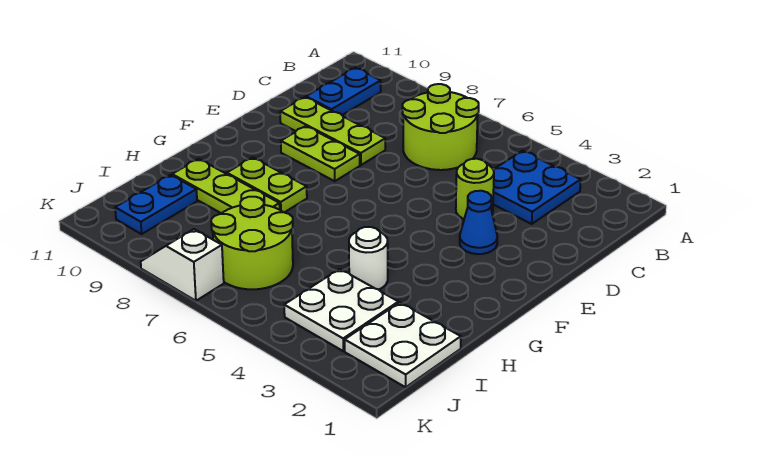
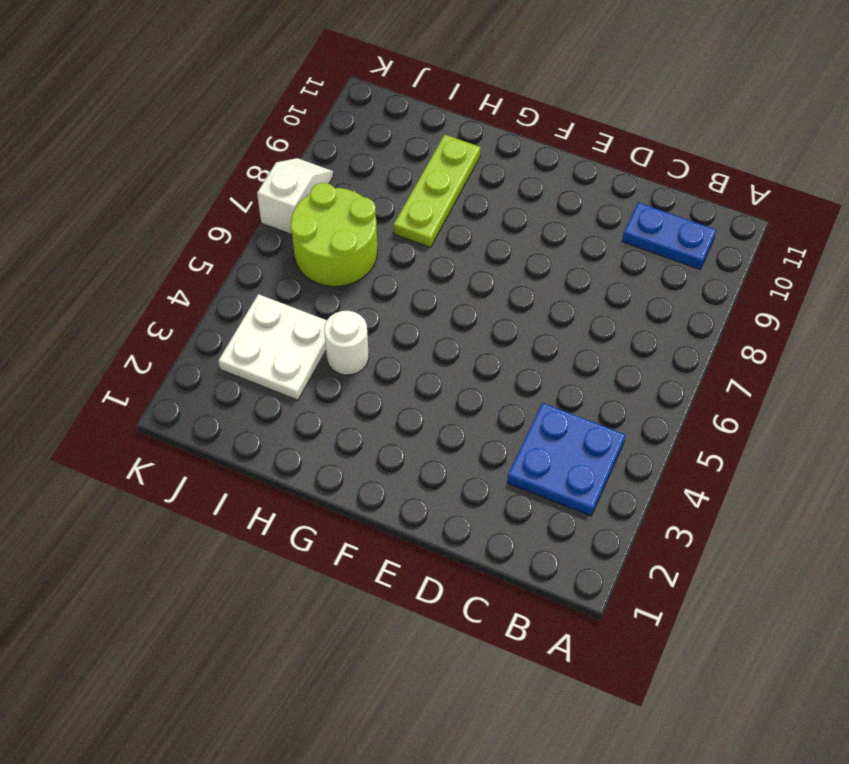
none -> lime 2x2 round brick [402,84,479,170]
none -> lime 1x1 round brick [456,159,494,219]
none -> lime 1x3 plate [280,97,385,165]

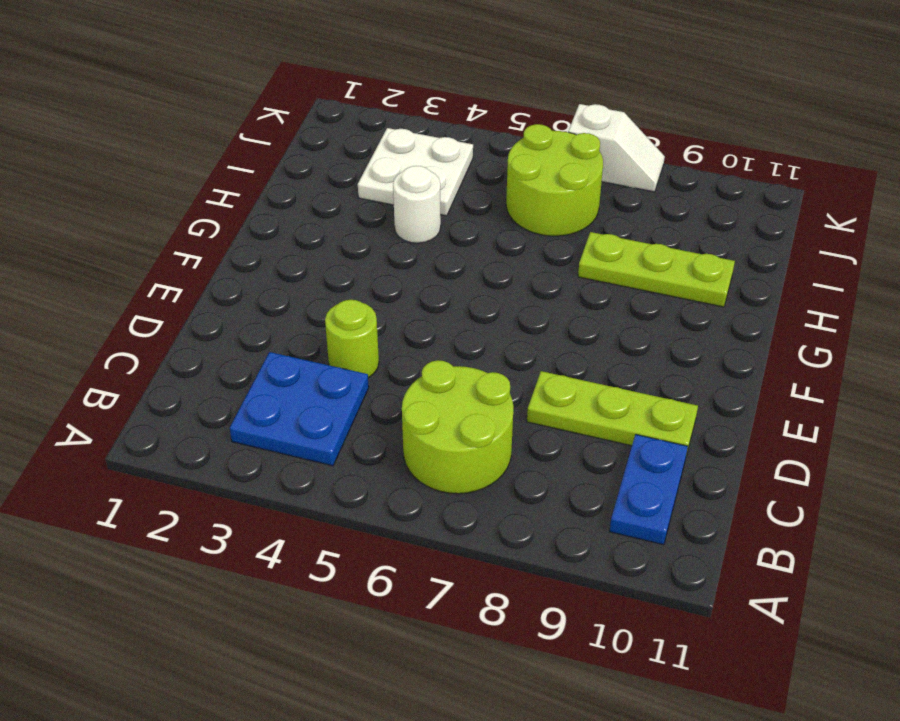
none -> blue 1x1 cone [460,191,497,254]
none -> lime 1x2 plate [281,126,360,181]
none -> lime 1x2 plate [227,157,307,212]

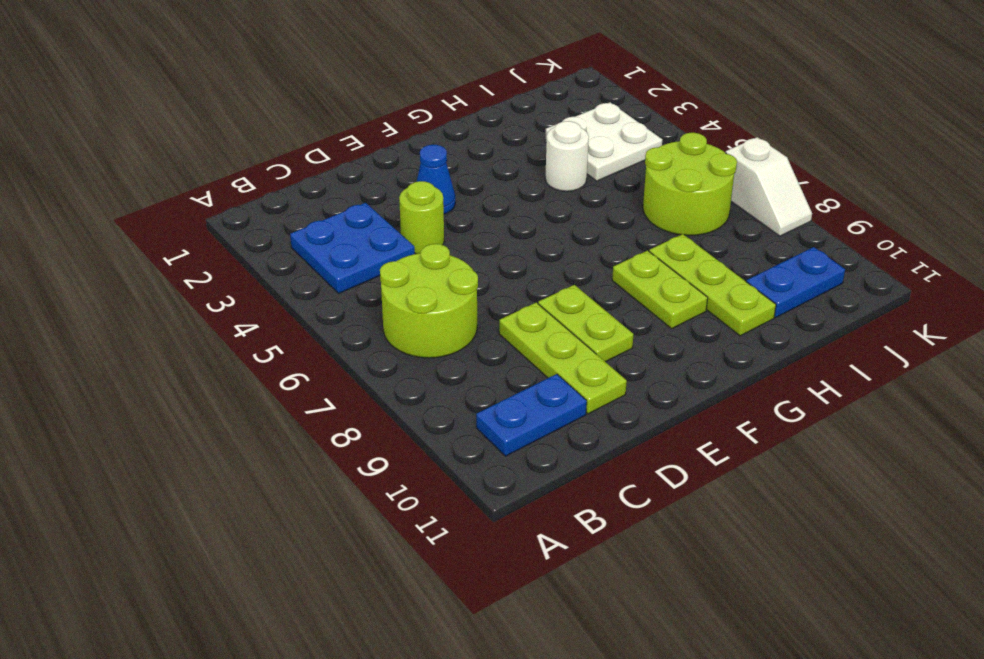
none -> white 2x2 plate [345,303,461,387]

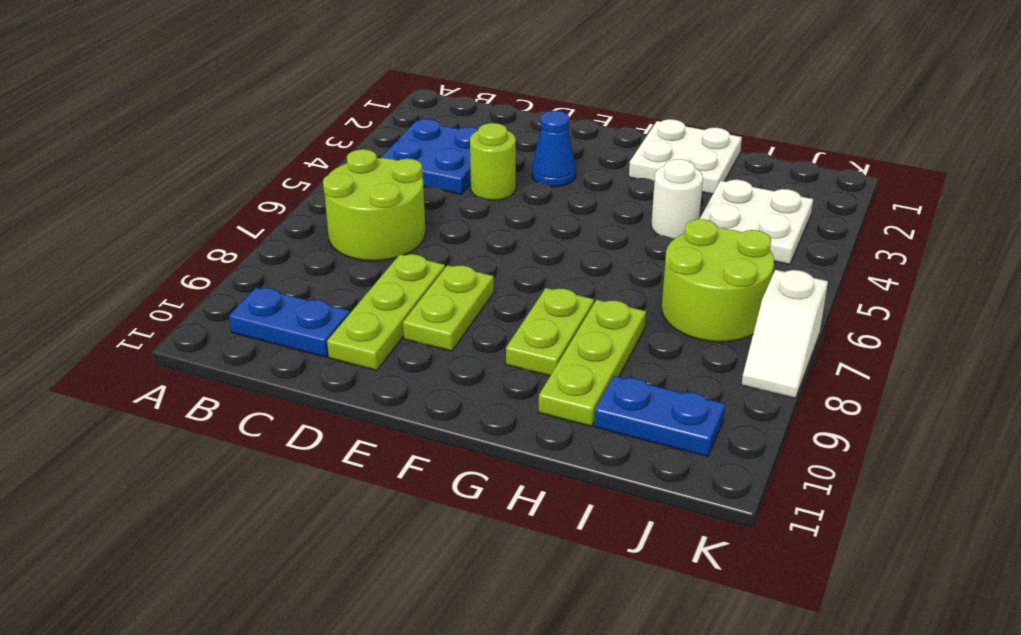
white 2x2 plate [629,119,742,194] -> white 2x2 plate moved to [345,303,461,387]

